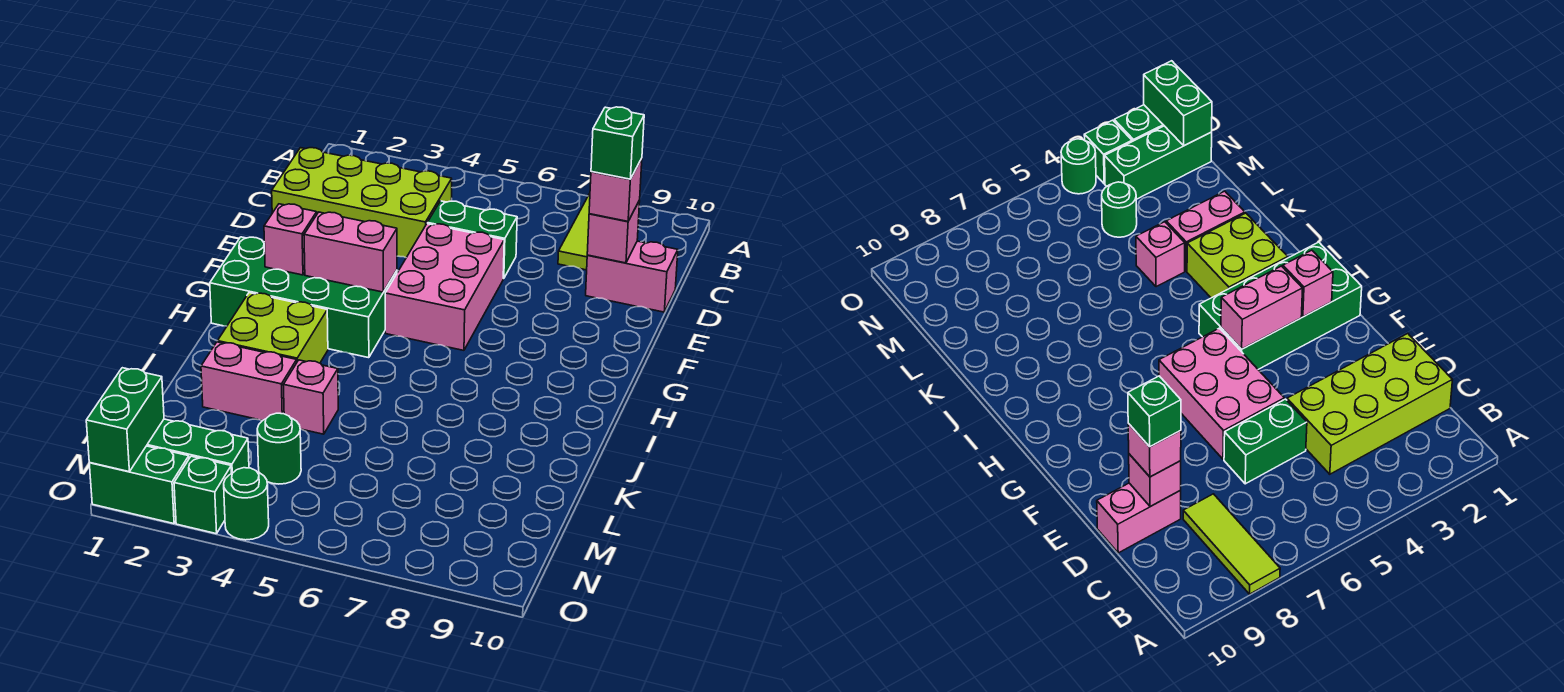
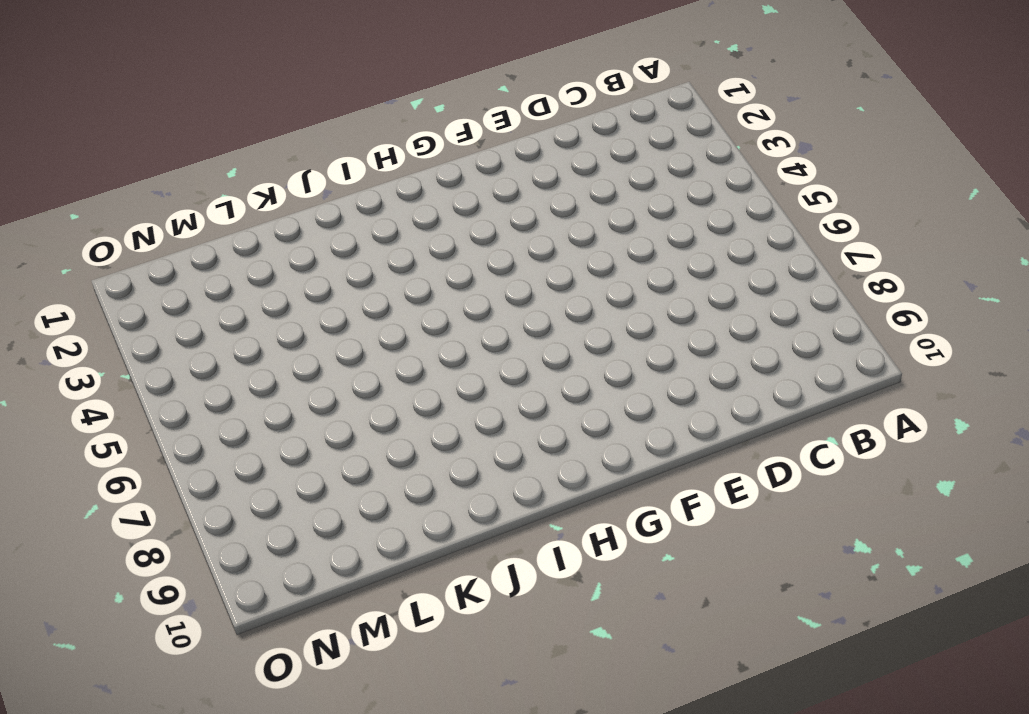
none -> lime 1x3 tile [558,193,590,270]
none -> lime 2x4 brick [272,148,452,258]
none -> green 1x2 brick [427,201,517,279]

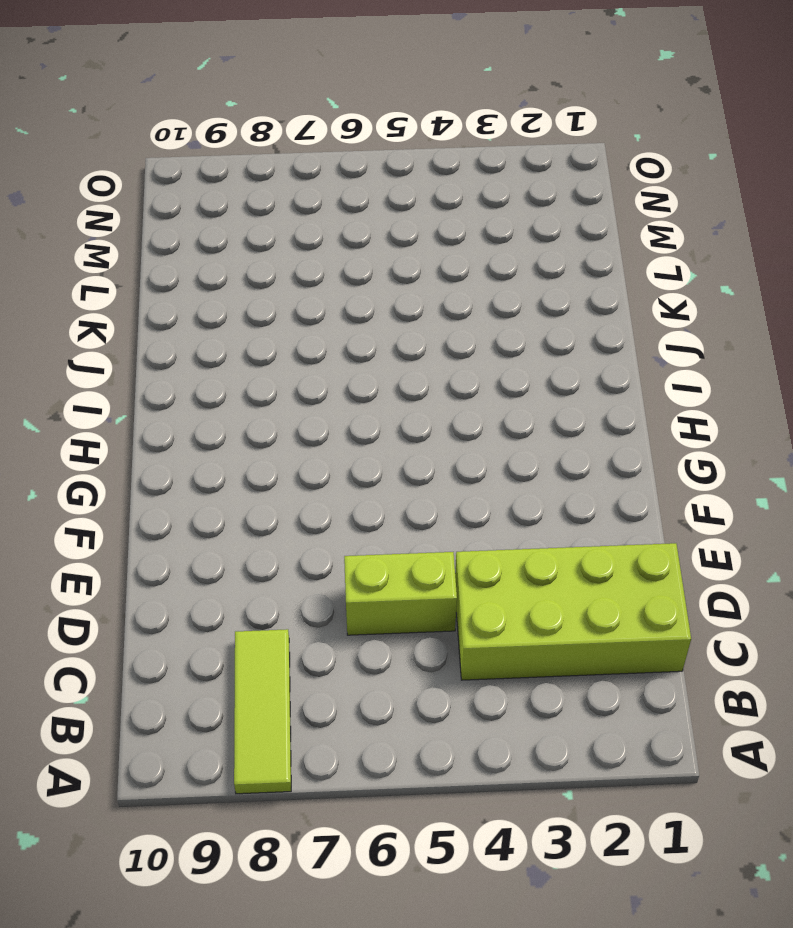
lime 1x2 brick [344,552,457,635] -> green 1x2 brick [427,201,517,279]
none -> pink 1x2 brick [586,241,678,312]
none -> pink 2x3 brick [385,224,504,350]
none -> green 2x4 brick [210,237,397,358]

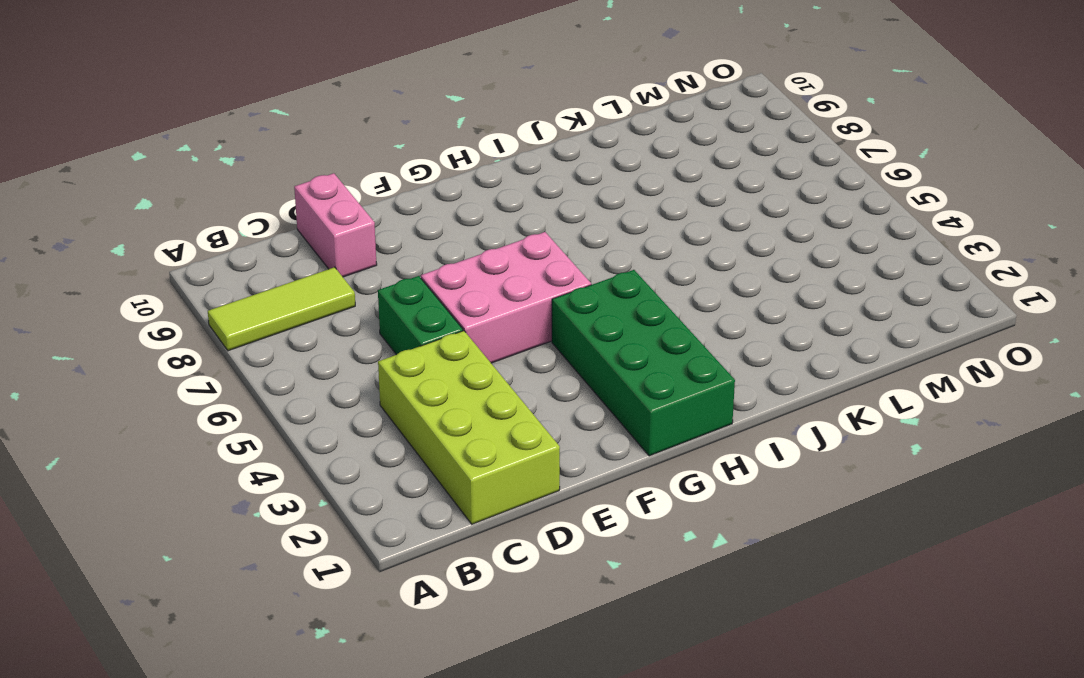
none -> lime 2x2 brick [218,293,328,363]
none -> pink 1x2 brick [201,342,297,421]
none -> pink 1x1 brick [283,360,338,434]

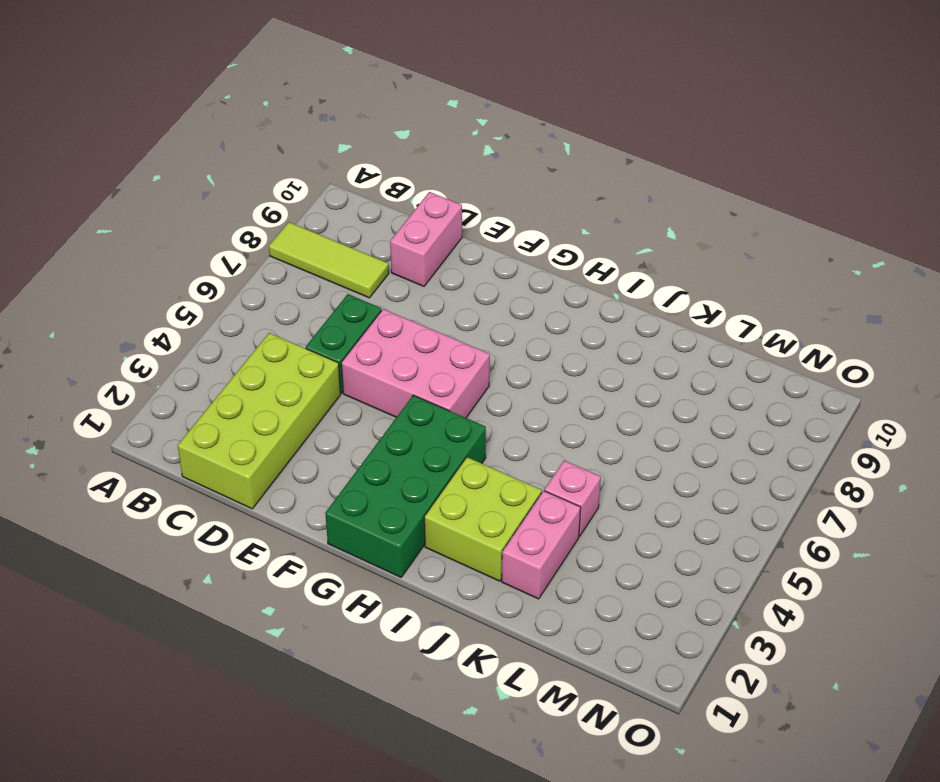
none -> green 1x1 round brick [257,413,301,484]
none -> green 1x3 brick [147,419,249,473]
none -> green 1x2 brick [89,446,189,524]

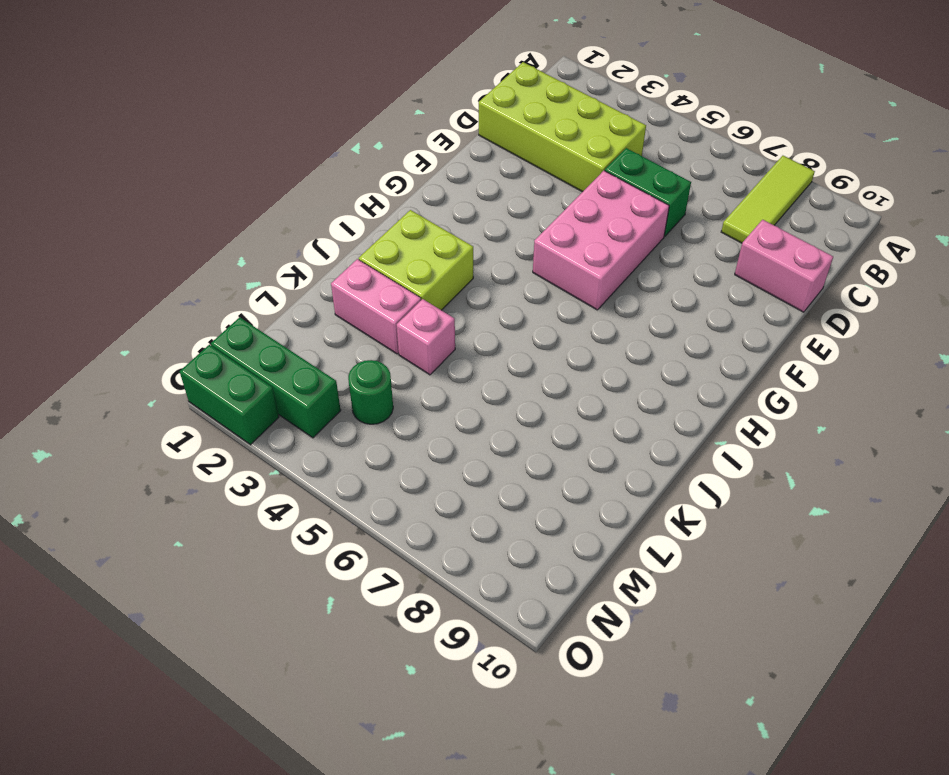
none -> green 2x4 brick [210,237,397,358]
none -> green 1x1 brick [174,456,232,534]
none -> green 1x1 round brick [224,468,269,540]

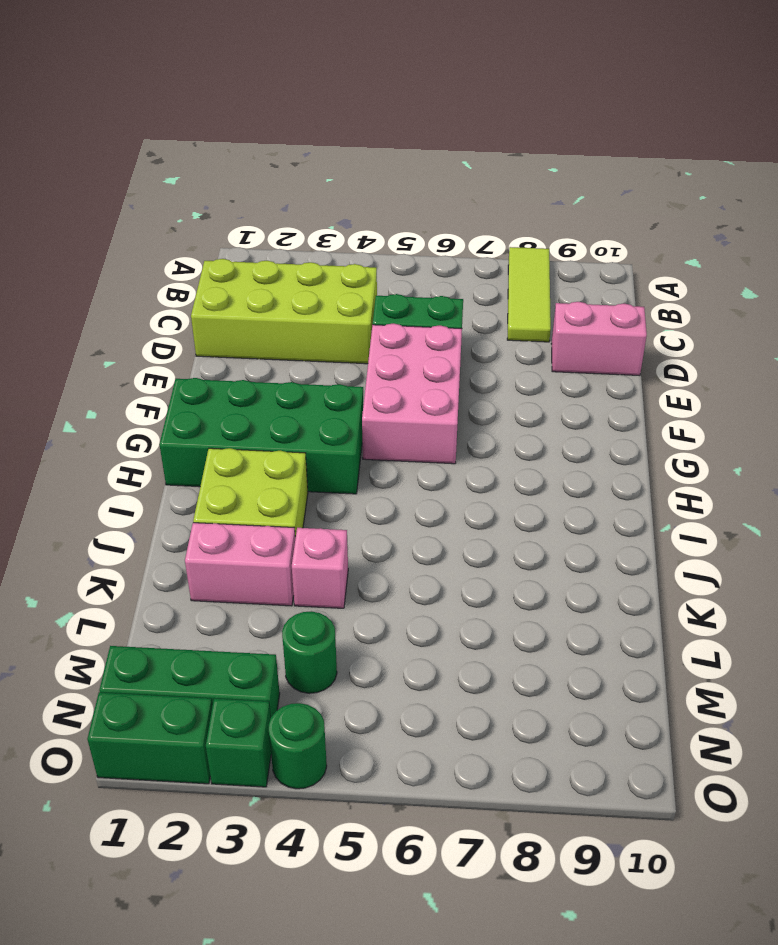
none -> pink 1x1 brick [587,200,640,263]
none -> pink 1x1 brick [264,204,317,275]
none -> pink 1x2 brick [304,212,397,292]

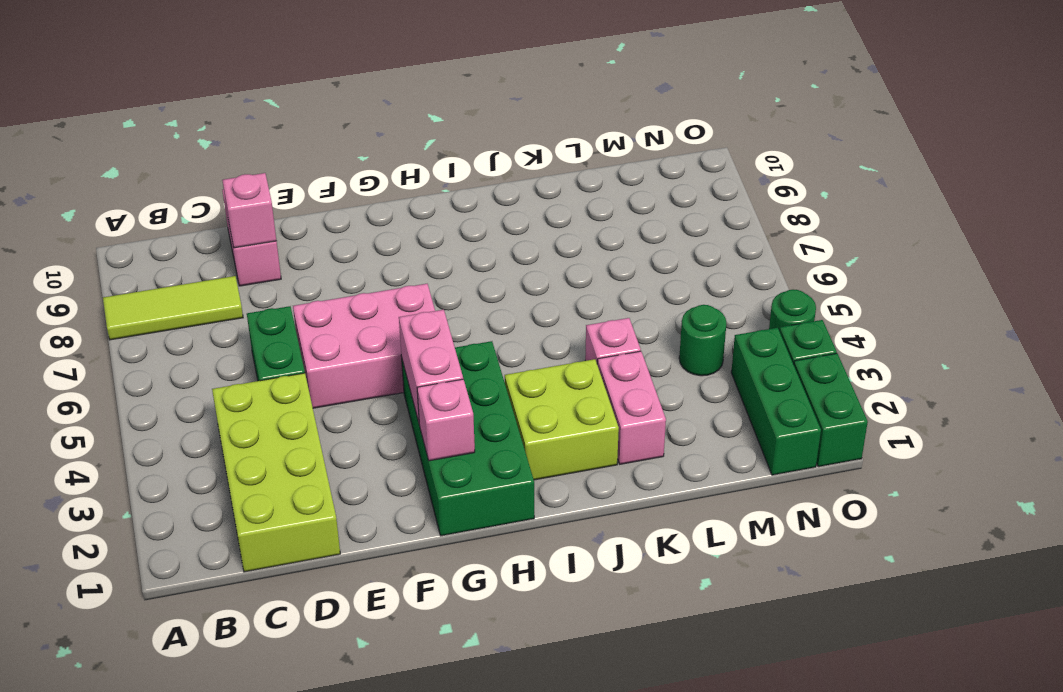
none -> green 1x2 brick [86,368,164,472]
none -> pink 1x1 brick [589,158,642,221]
none -> green 1x1 brick [591,107,644,179]

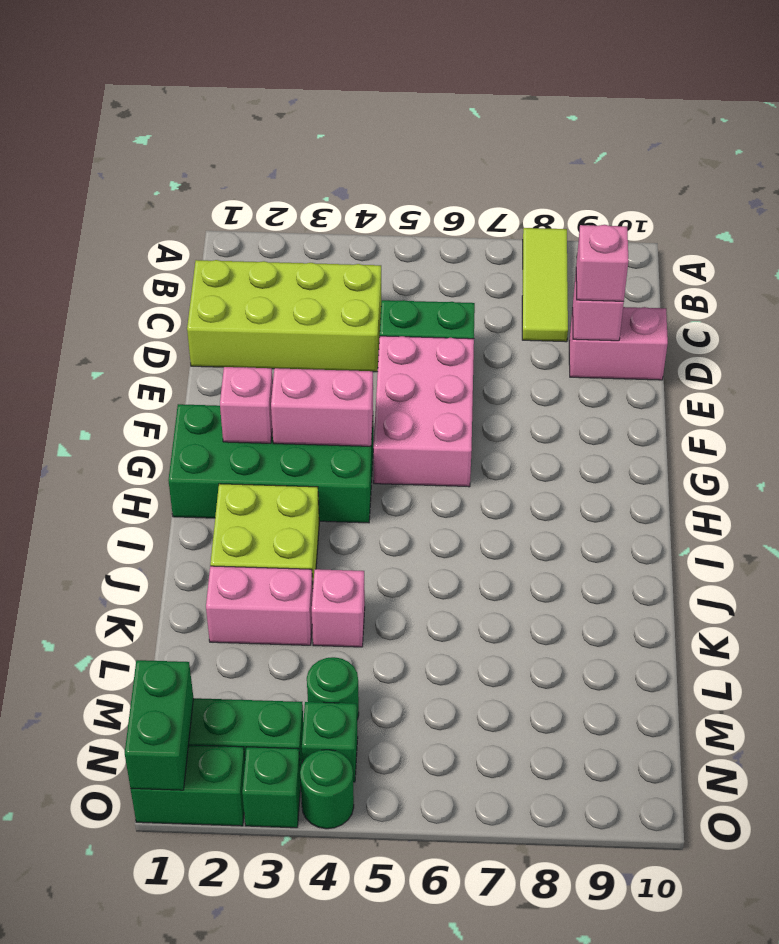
green 1x1 brick [302,702,358,782] -> green 1x1 brick moved to [591,107,644,179]

